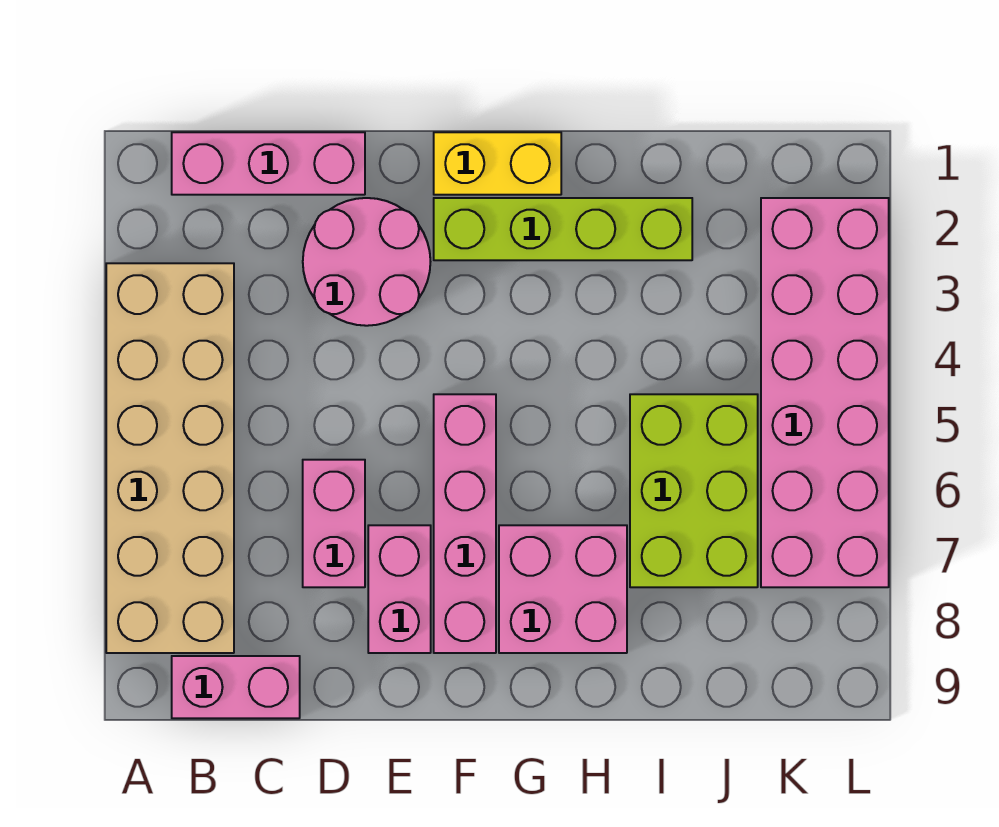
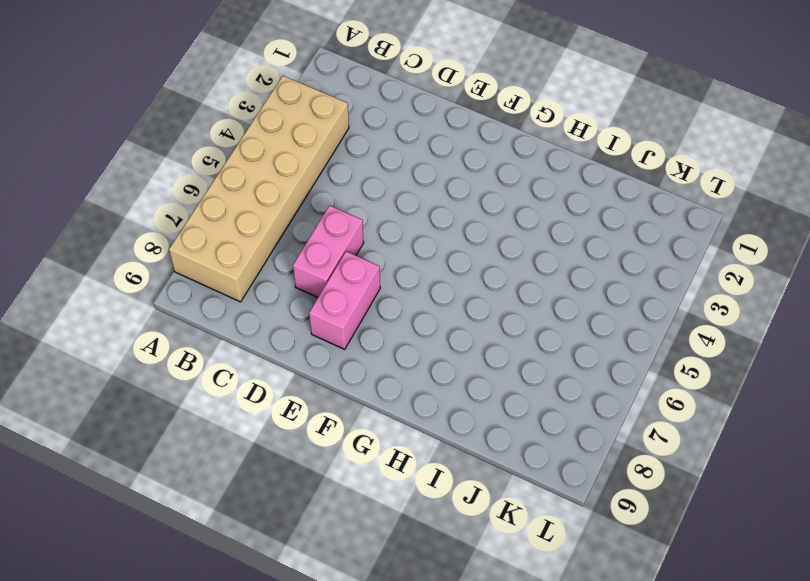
none -> pink 1x3 brick [172,132,365,195]
none -> pink 1x2 brick [172,656,300,718]
none -> pink 2x2 round brick [303,198,430,326]

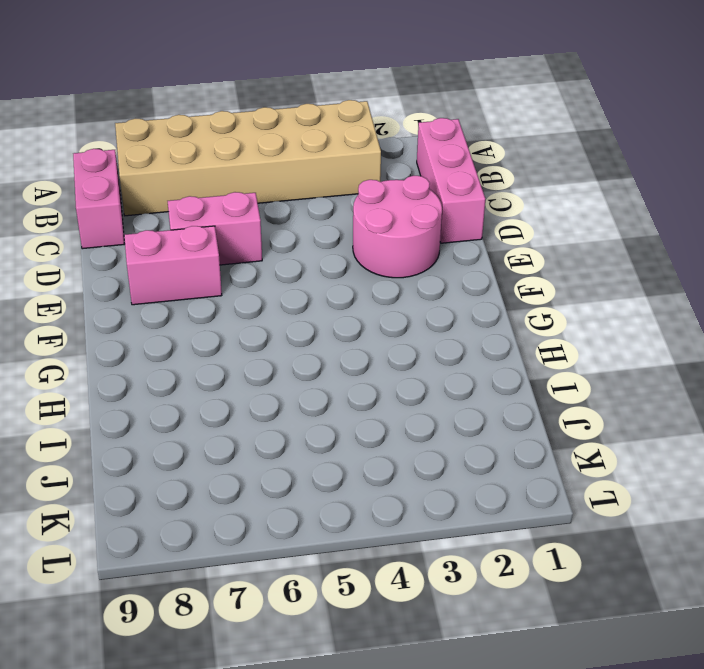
none -> yellow 1x2 brick [434,132,561,195]
none -> lime 1x4 brick [434,198,692,260]
none -> pink 1x4 brick [434,394,496,653]

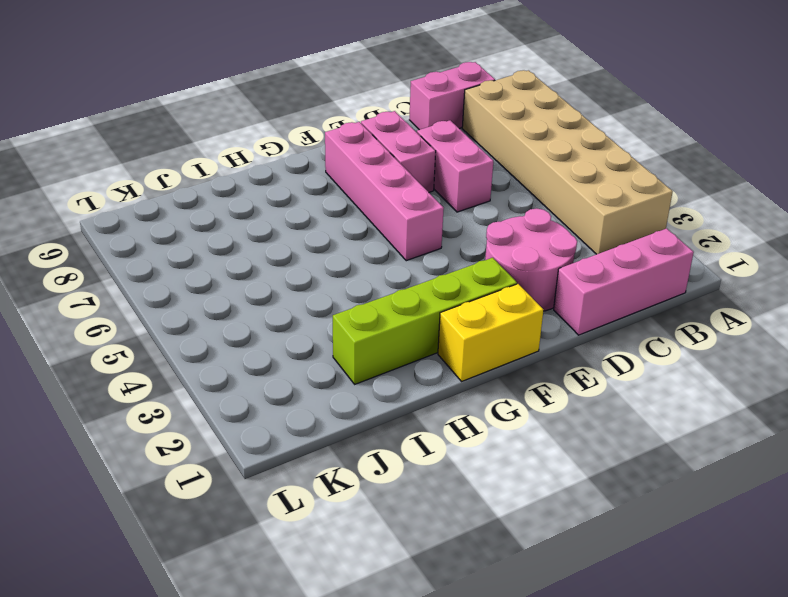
none -> pink 2x2 brick [499,525,627,653]
none -> lime 2x3 brick [630,394,758,587]
none -> pink 2x6 brick [761,198,889,587]

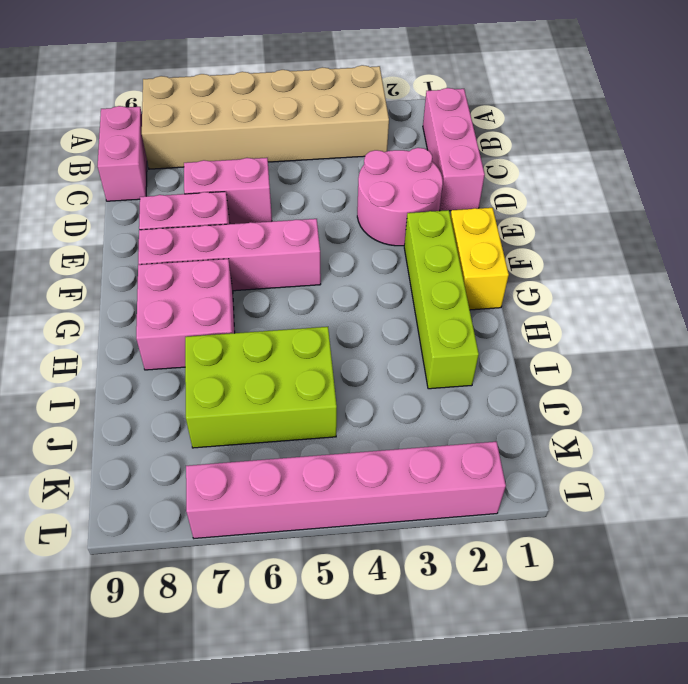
pink 1x6 brick [186,442,506,538] -> pink 2x6 brick [761,198,889,587]

